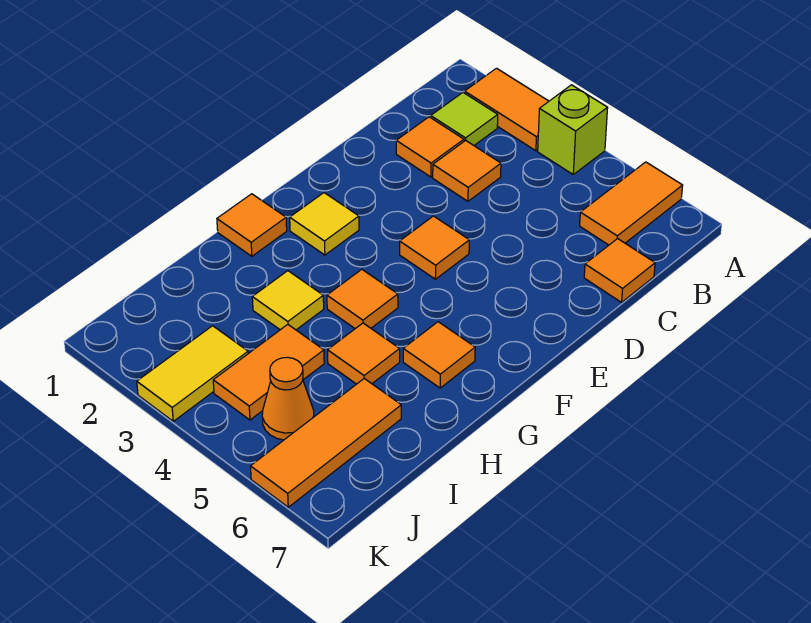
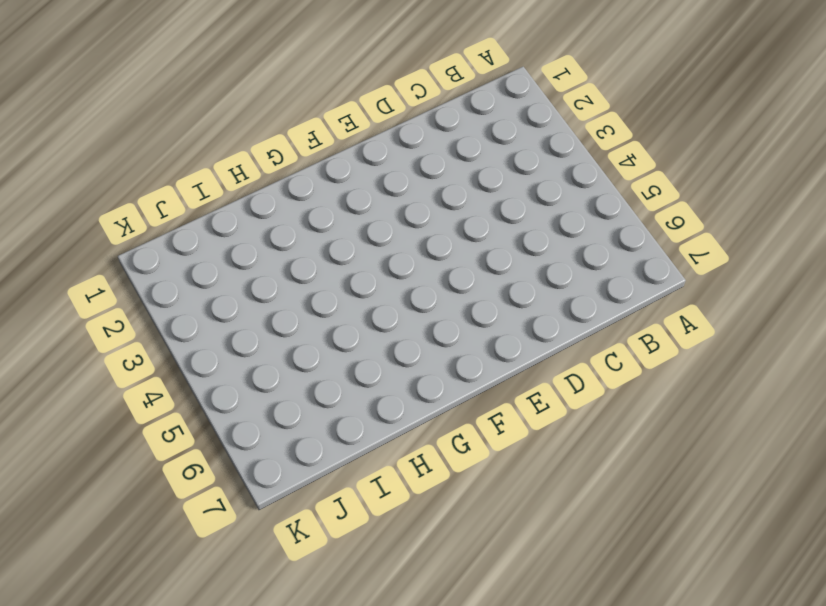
none -> orange 1x2 tile [465,68,549,151]
none -> lime 1x1 brick [538,85,608,174]
none -> orange 1x2 tile [580,162,683,245]

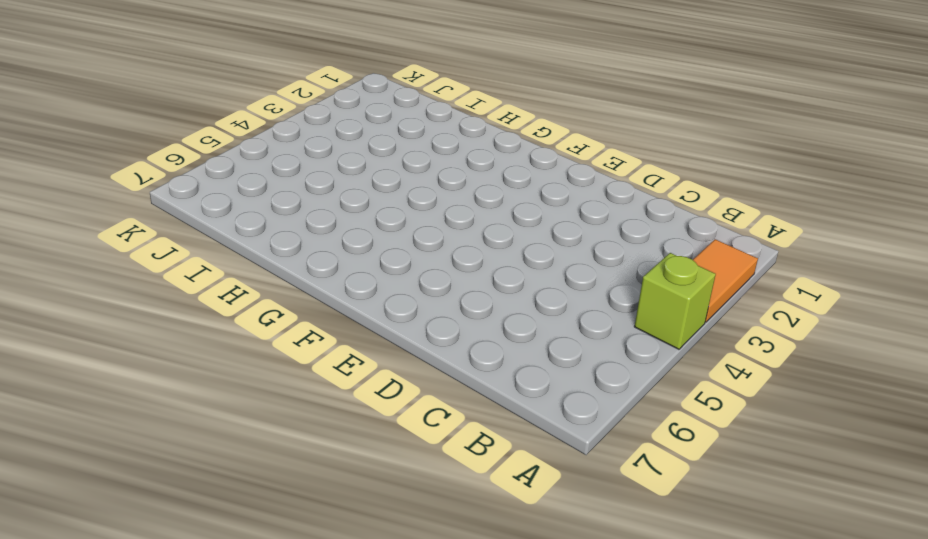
none -> orange 1x2 tile [580,162,683,245]
none -> lime 1x1 tile [431,93,498,145]
none -> orange 1x1 tile [396,117,464,177]

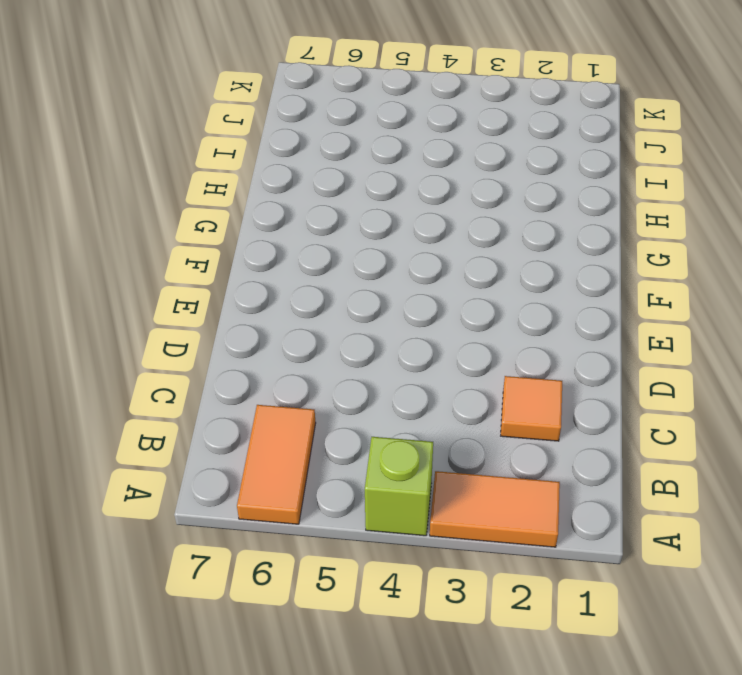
none -> lime 1x1 tile [431,93,498,145]
none -> orange 1x1 tile [433,140,501,201]
none -> orange 1x1 tile [584,239,655,302]

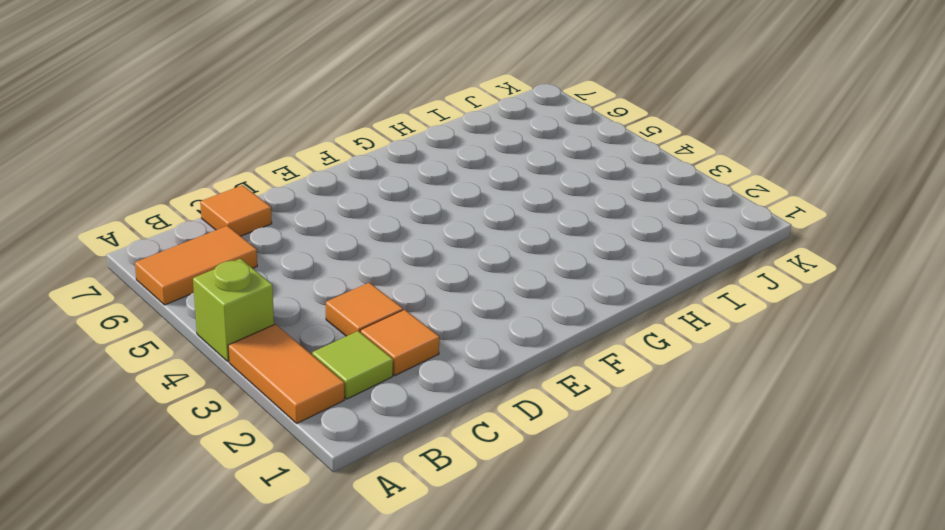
none -> orange 1x1 tile [400,216,469,279]
none -> yellow 1x1 tile [290,193,359,255]
none -> orange 1x1 tile [217,194,287,256]

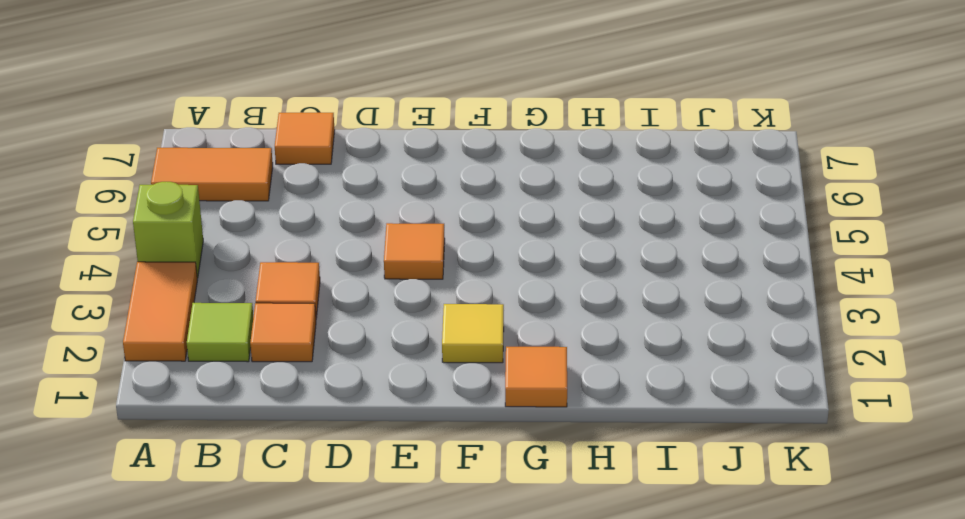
none -> orange 1x1 tile [327,269,398,329]
none -> orange 1x1 tile [403,322,475,388]
none -> yellow 1x1 tile [252,271,324,330]

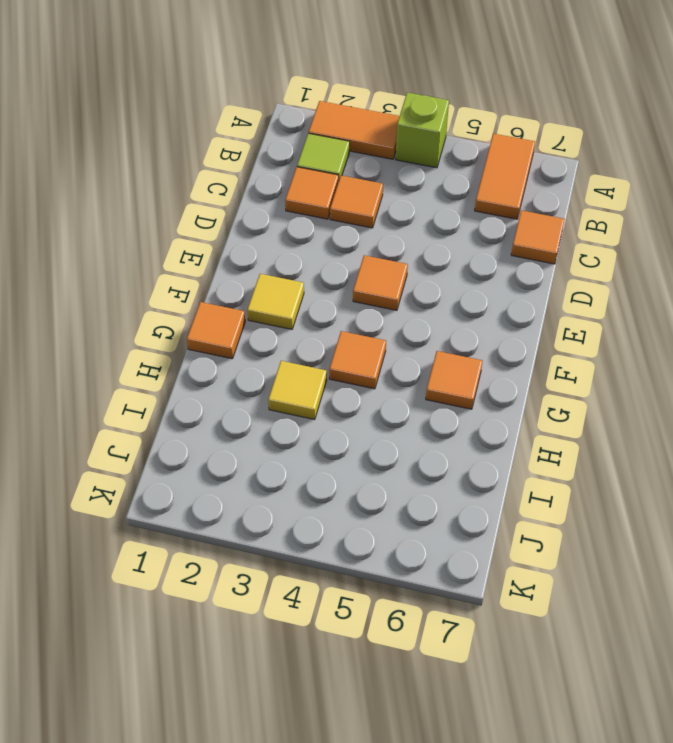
none -> orange 1x1 tile [328,323,400,384]
none -> orange 1x2 tile [213,325,324,420]
none -> orange 1x3 tile [250,379,401,507]

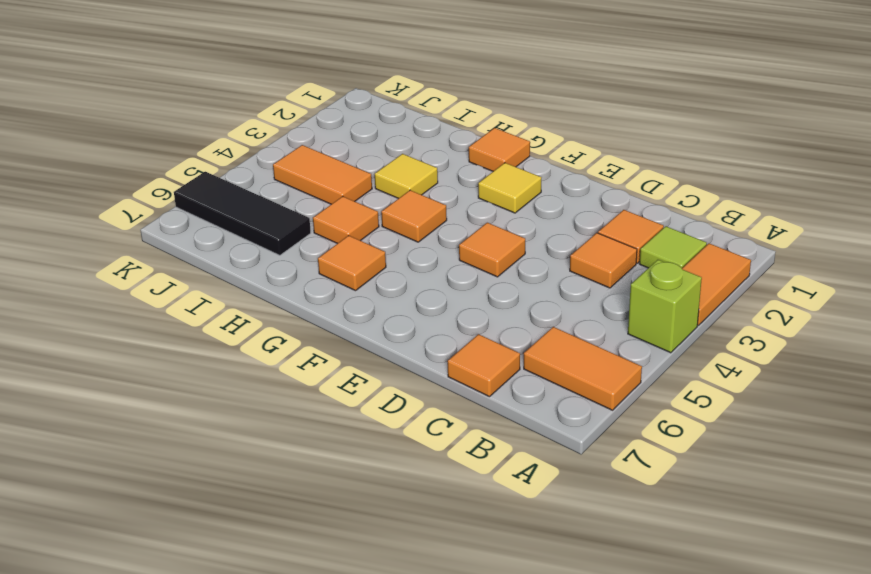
black 1x3 tile [174,172,311,255] -> orange 1x3 tile [250,379,401,507]
none -> yellow 1x2 tile [137,326,248,421]
none -> orange 1x1 cone [262,357,314,440]

